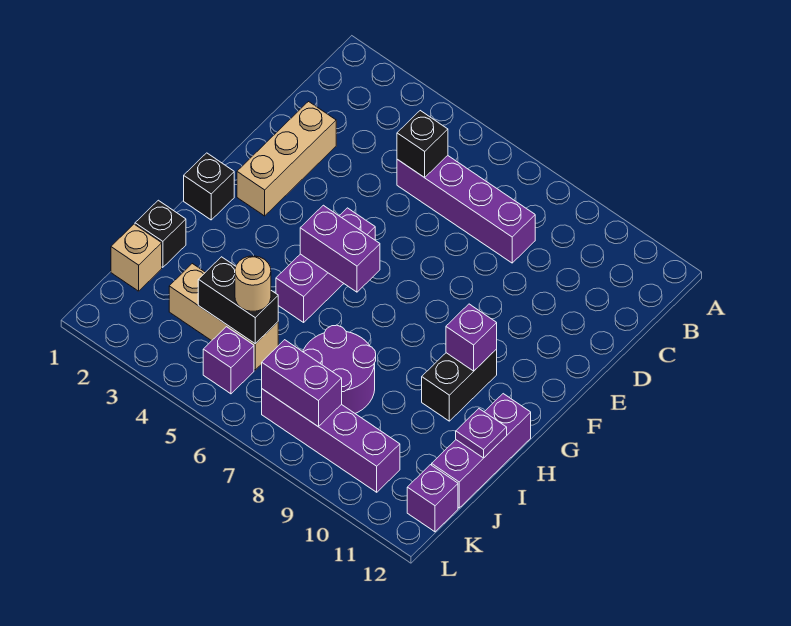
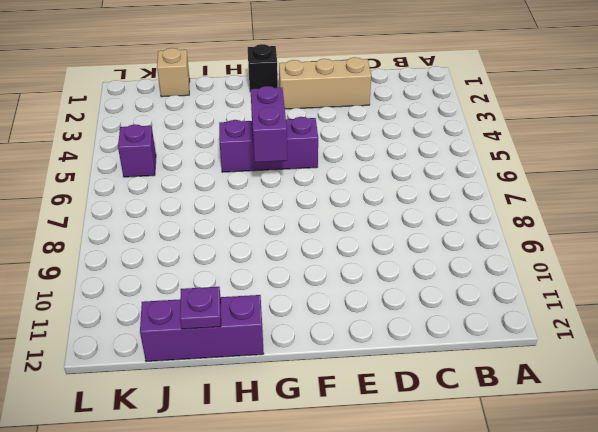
none -> purple 1x4 brick [397,156,535,263]
none -> black 1x2 brick [422,349,497,421]
none -> black 1x1 brick [135,200,186,267]

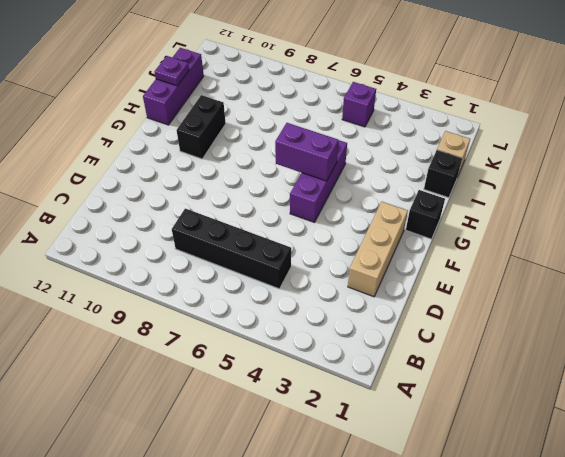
black 1x4 brick [172,209,291,289] -> purple 1x4 brick [397,156,535,263]
none -> purple 2x2 round brick [303,325,376,413]
none -> tan 1x3 brick [169,264,278,370]
none -> purple 1x4 brick [262,389,400,492]

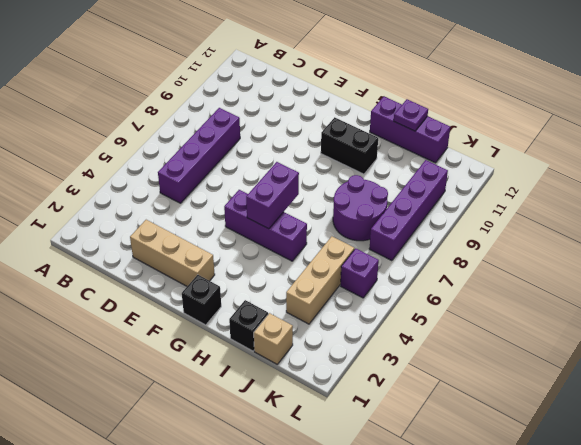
none -> purple 1x1 brick [407,465,458,532]
none -> black 1x1 brick [397,111,448,178]
none -> purple 1x1 brick [446,304,497,371]

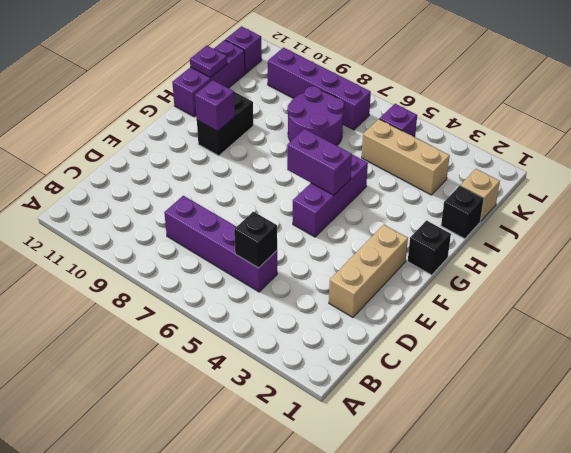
none -> black 1x2 brick [198,257,278,344]
none -> purple 1x2 brick [262,340,342,427]
none -> tan 1x1 round brick [235,256,271,311]

